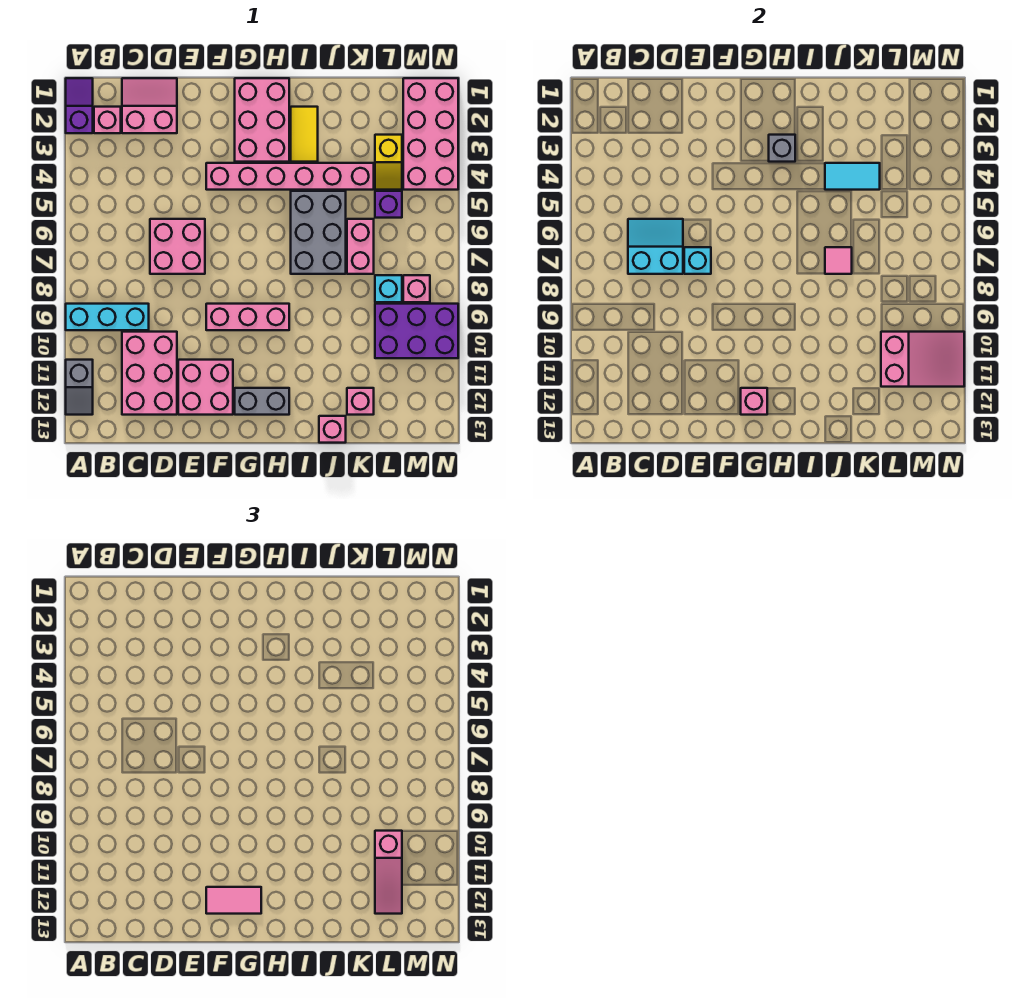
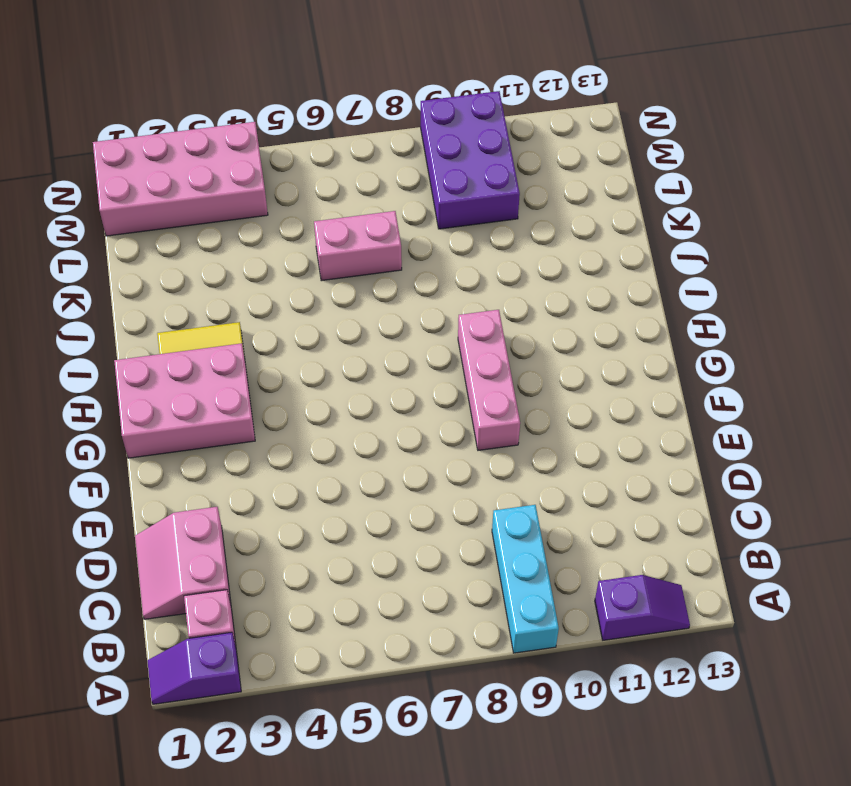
purple 1x2 slope [595,575,690,640] -> grey 1x2 slope [66,360,93,415]
none -> pink 2x3 brick [122,332,177,415]
none -> pink 2x2 brick [150,219,205,274]
none -> pink 2x2 brick [178,360,233,415]
none -> pink 1x6 brick [206,163,374,190]

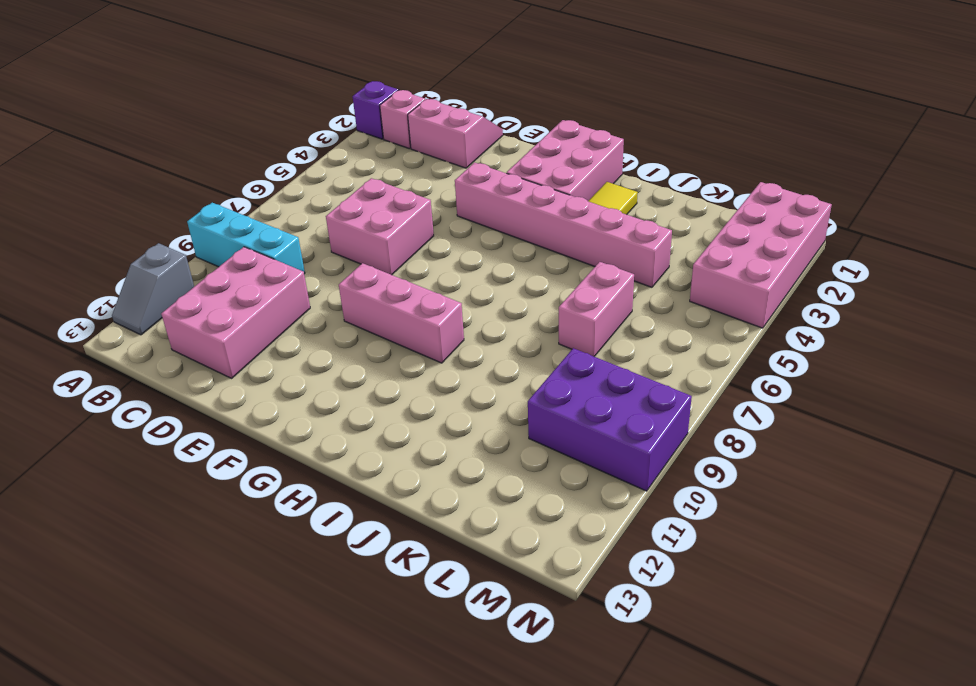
none -> pink 2x2 brick [178,360,233,415]
none -> grey 1x2 brick [235,388,289,415]
none -> grey 2x3 brick [291,191,346,274]
none -> pink 1x1 brick [319,416,346,443]

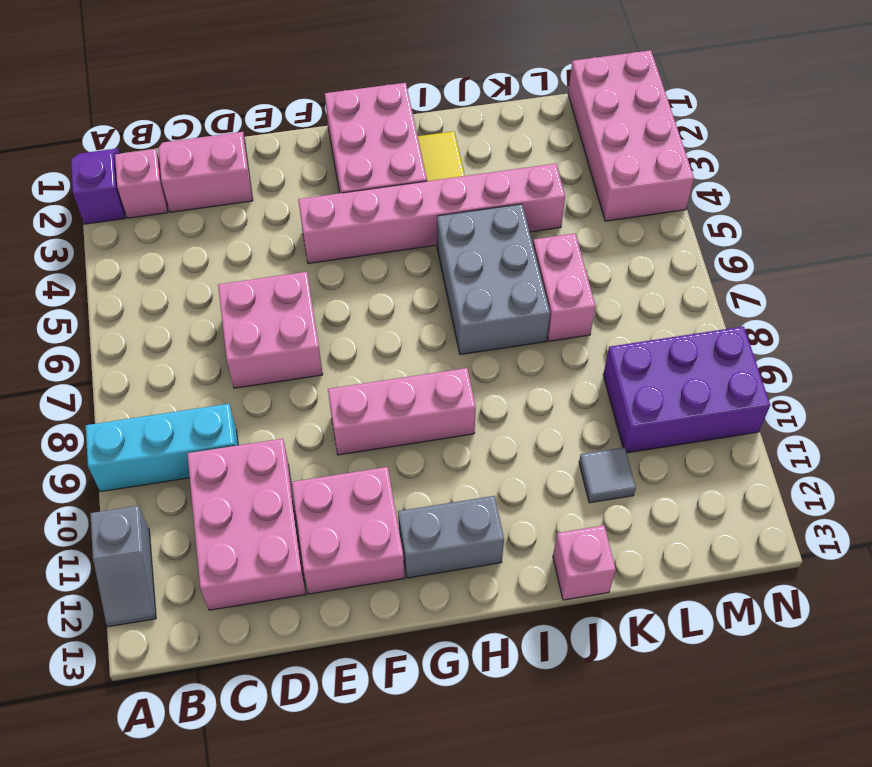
grey 1x1 tile [579,447,636,503] -> none
none -> pink 1x1 brick [347,388,374,415]
none -> yellow 1x2 slope [375,135,402,190]
none -> purple 1x1 brick [375,191,402,218]
none -> cyan 1x1 brick [375,275,402,302]

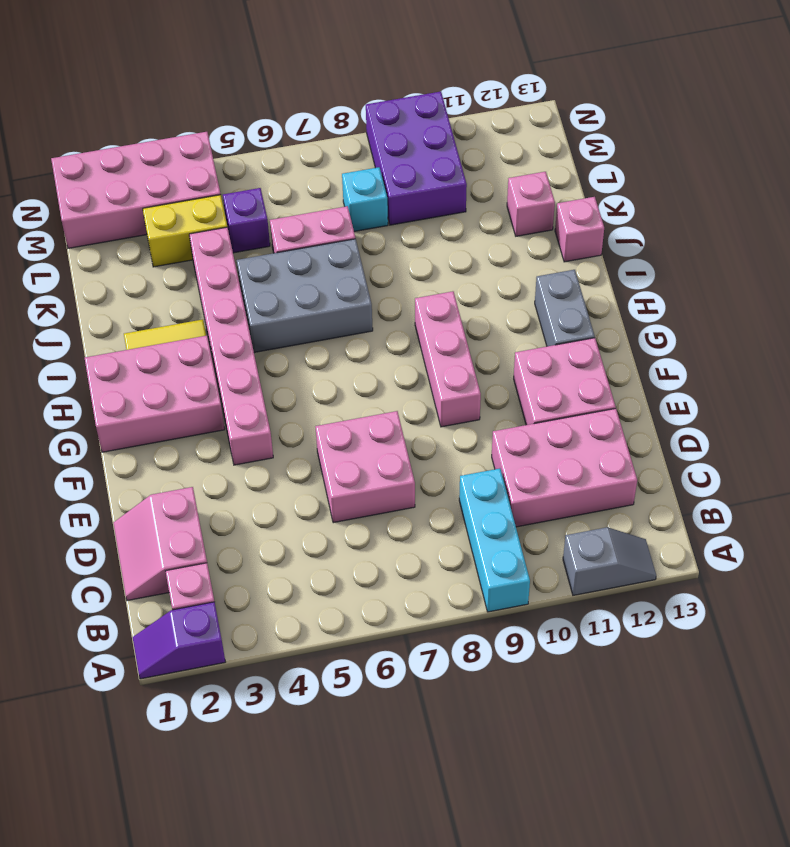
yellow 1x2 brick [143,195,227,267] -> yellow 1x2 slope [375,135,402,190]
none -> pink 1x1 brick [403,275,430,302]
none -> cyan 2x2 slope [628,219,683,274]
none -> cyan 1x1 brick [684,247,711,274]
none -> pink 1x1 brick [741,388,767,415]

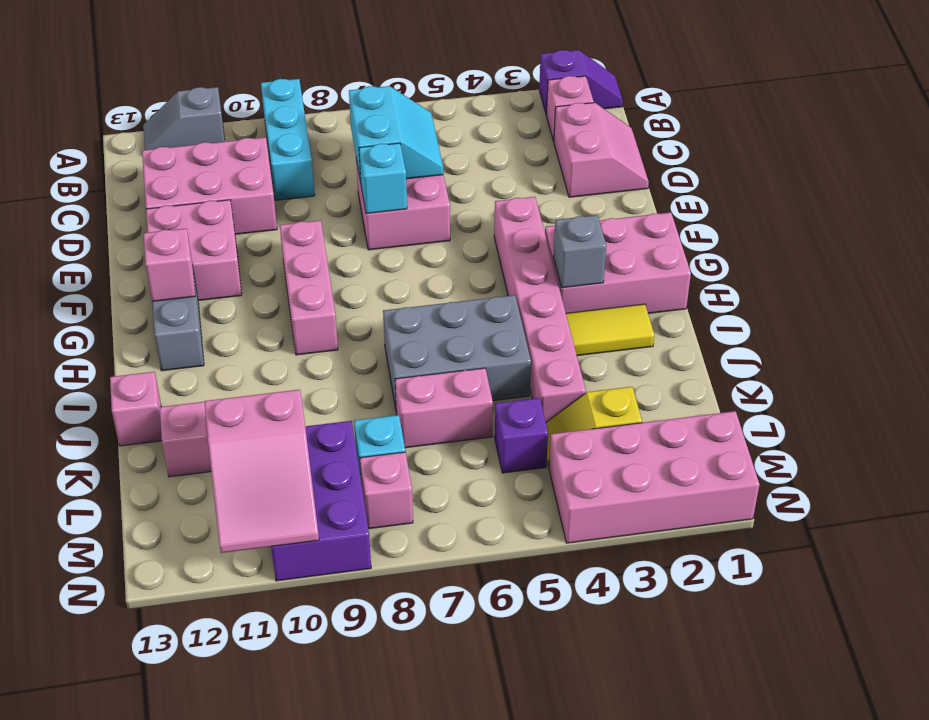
none -> cyan 1x2 tile [825,163,880,190]
none -> pink 1x1 tile [825,247,852,274]
none -> pink 1x2 tile [206,887,261,914]
none -> pink 1x3 slope [375,831,402,914]

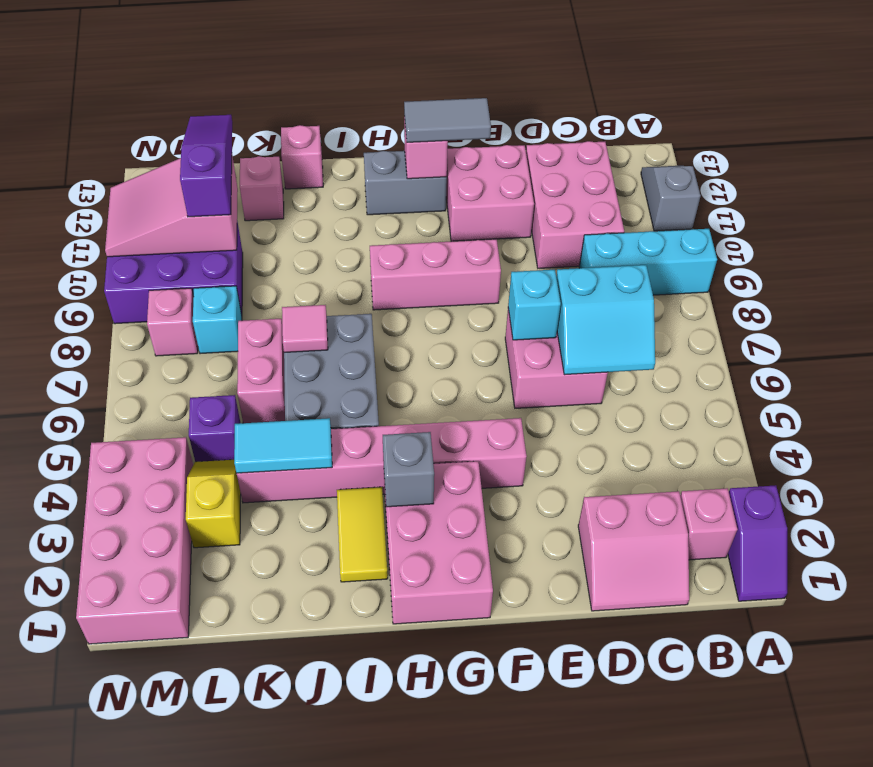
grey 1x2 tile [404,98,491,142] -> pink 1x2 tile [206,887,261,914]
purple 1x3 slope [180,115,232,217] -> pink 1x3 slope [375,831,402,914]

